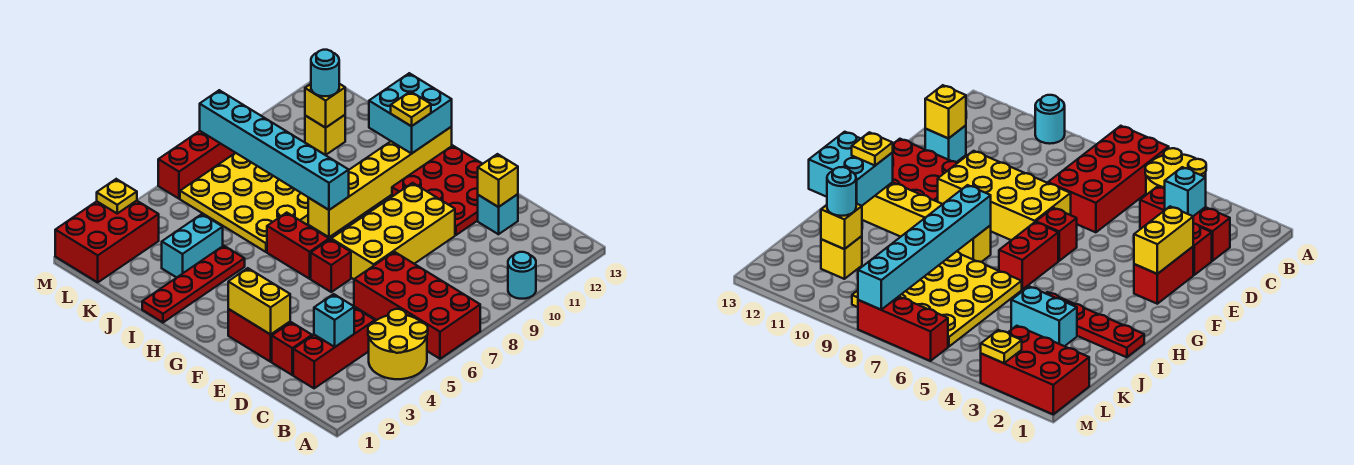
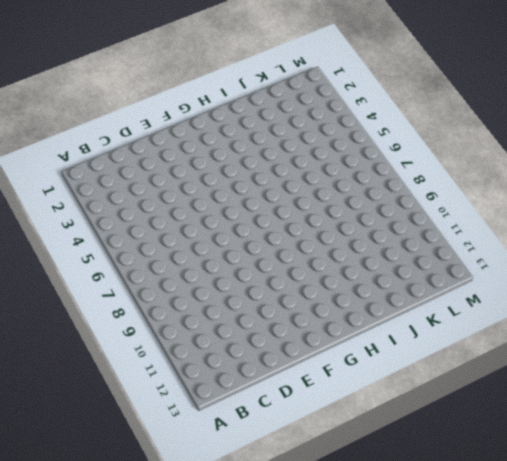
none -> yellow 2x2 round brick [368,309,428,379]
none -> red 2x4 brick [354,252,480,359]
none -> cyan 1x1 round brick [508,252,536,299]

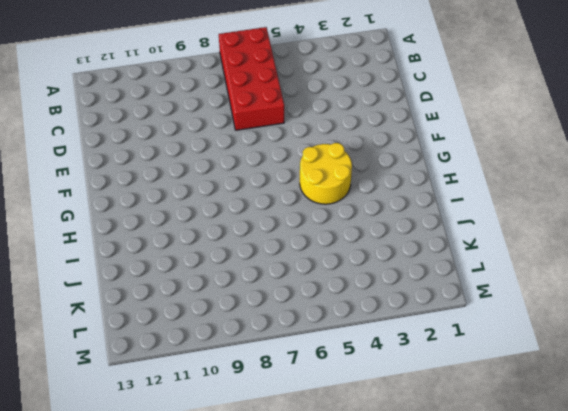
yellow 2x2 round brick [300,143,352,204] -> yellow 2x2 round brick moved to [368,309,428,379]
none -> cyan 1x1 round brick [508,252,536,299]
none -> red 1x3 brick [293,307,375,388]
none -> red 1x1 brick [272,322,312,375]

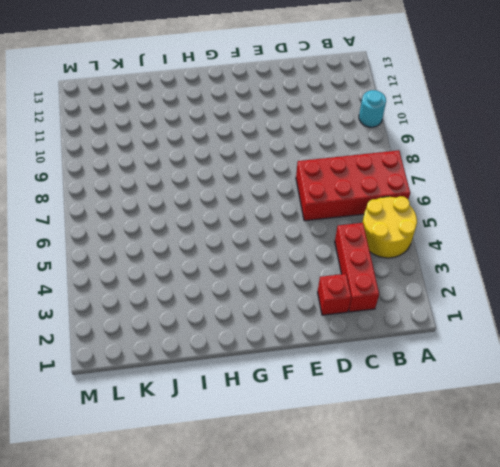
none -> cyan 1x1 brick [478,194,518,234]
none -> red 1x2 brick [228,309,290,362]
none -> yellow 2x4 brick [331,183,455,279]

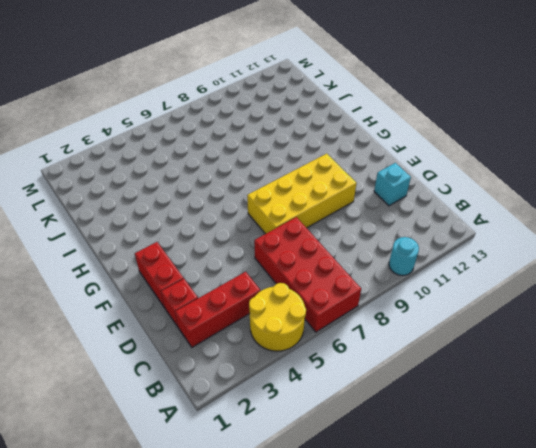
none -> red 3x3 plate [392,146,482,235]
none -> red 1x1 brick [311,239,351,292]
none -> red 1x2 brick [267,213,329,279]

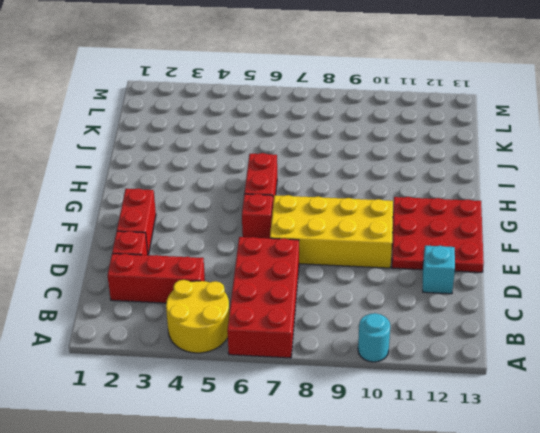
none -> yellow 1x6 brick [308,127,452,237]
none -> red 1x4 plate [142,246,245,322]
none -> yellow 4x4 plate [180,153,308,252]

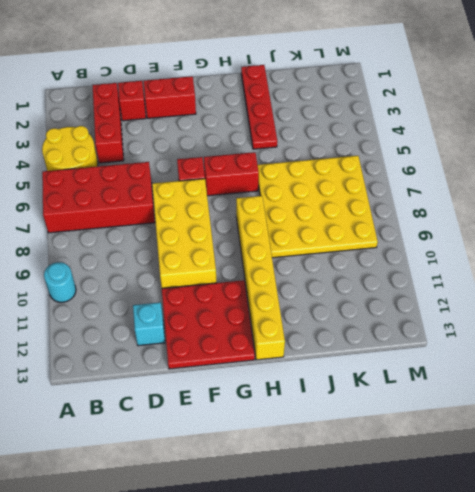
none -> cyan 1x2 brick [162,214,223,278]
none -> yellow 1x1 brick [305,115,345,155]
none -> red 2x3 brick [55,201,159,282]

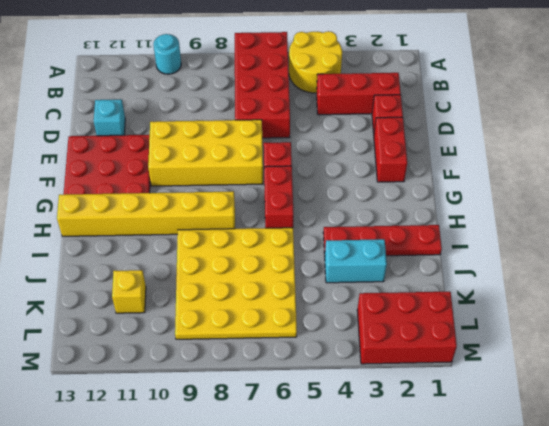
none -> red 1x3 brick [158,131,235,199]
none -> cyan 1x1 brick [314,294,354,347]
none -> yellow 1x1 brick [478,154,518,207]

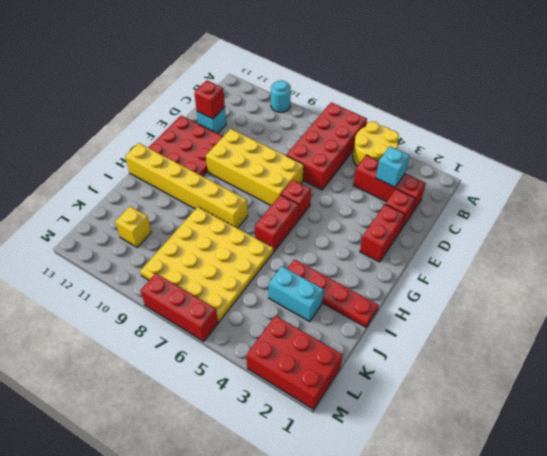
red 1x1 brick [194,80,225,119] -> yellow 1x1 brick [478,154,518,207]
none -> yellow 1x2 brick [228,268,290,334]
none -> cyan 1x6 brick [200,90,349,210]
none -> cyan 2x2 brick [369,73,452,154]

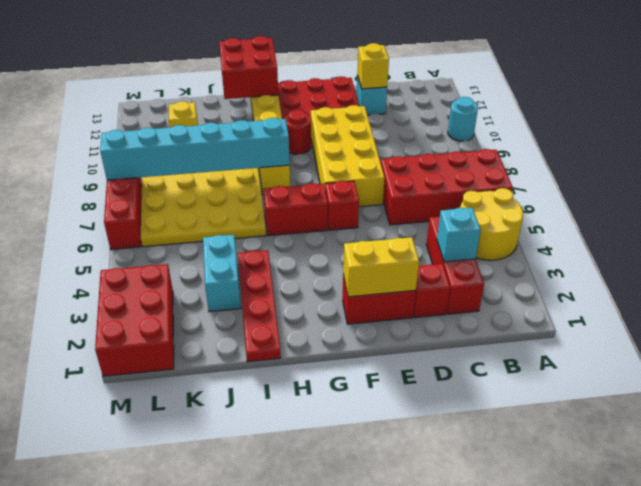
red 1x1 round brick [284,109,311,154] -> none
red 2x2 brick [219,36,278,99] -> cyan 2x2 brick [369,73,452,154]
none -> yellow 1x1 brick [305,84,345,128]
none -> yellow 1x1 plate [97,179,137,213]
none -> yellow 1x1 plate [391,92,431,126]

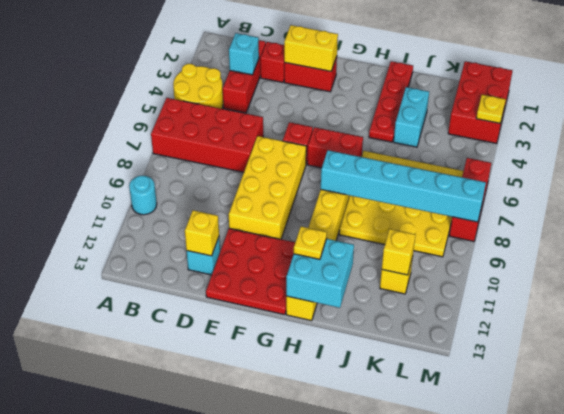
none -> cyan 1x1 round brick [311,50,339,96]

